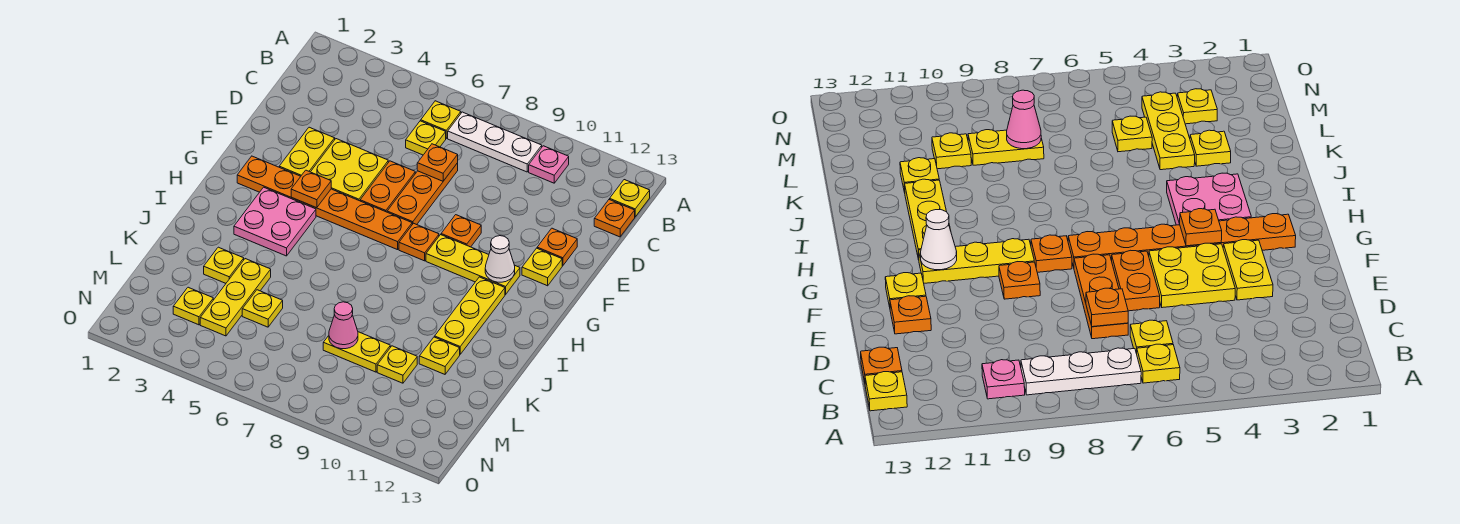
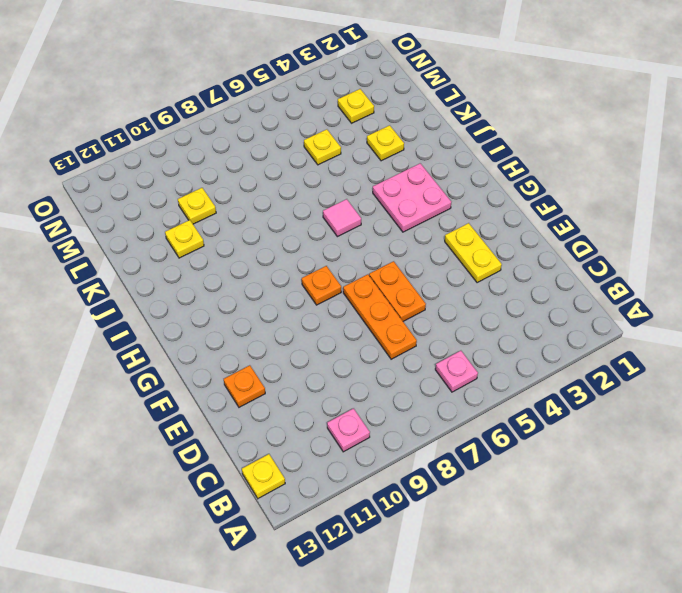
pink 1x1 plate [435,351,478,392] -> yellow 1x1 plate [421,101,461,138]
pink 1x1 tile [323,199,361,237] -> none
none -> white 1x3 plate [448,112,542,172]
none -> yellow 1x1 plate [406,121,446,155]
none -> orange 1x1 plate [594,199,635,237]

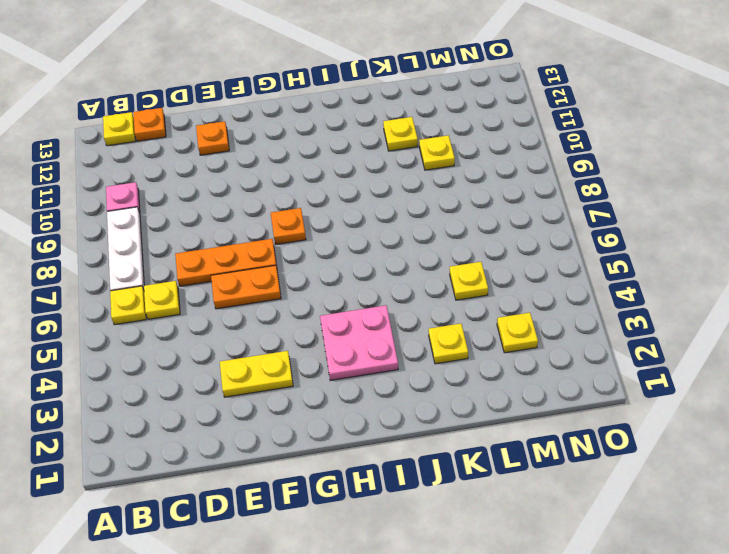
none -> yellow 2x2 plate [311,139,388,201]
none -> orange 1x1 plate [441,215,481,247]
none -> yellow 1x1 plate [522,248,562,286]

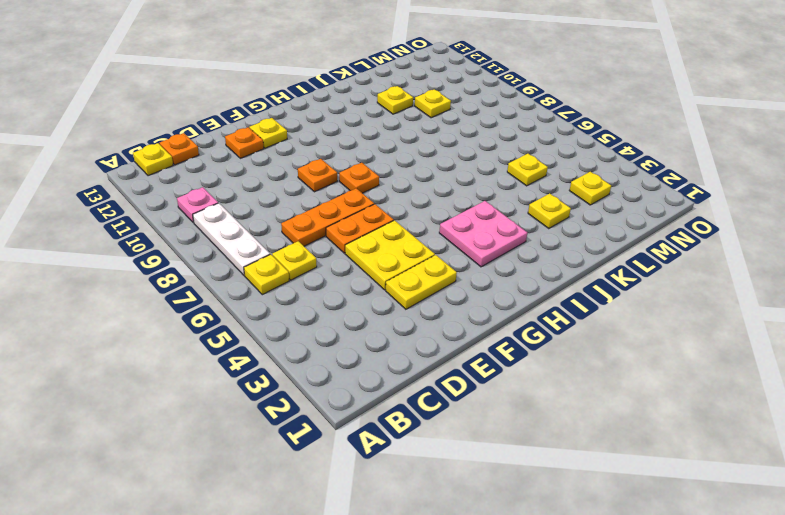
none -> orange 1x6 plate [237,156,412,250]
none -> yellow 1x3 plate [426,235,520,294]
none -> yellow 1x3 plate [435,277,505,354]

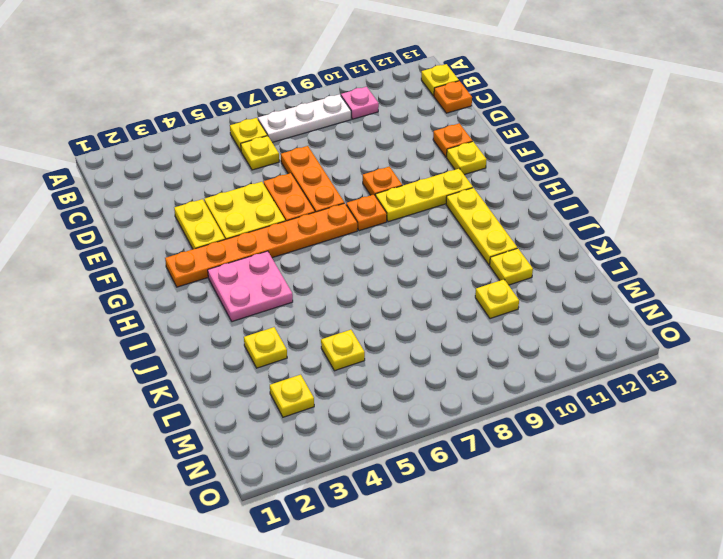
none -> yellow 1x3 plate [200,259,271,336]
none -> yellow 1x2 plate [323,332,390,372]
none -> orange 1x1 plate [417,144,458,181]

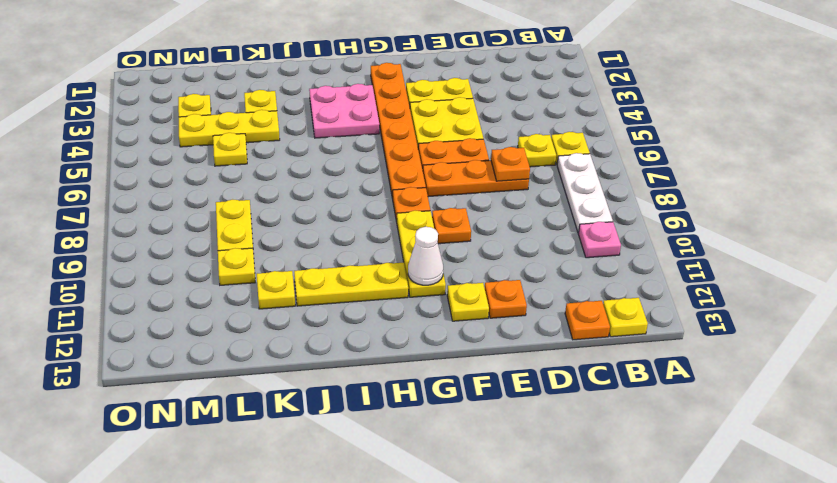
none -> orange 1x1 plate [291,170,331,208]
none -> pink 1x1 cone [329,302,358,349]

